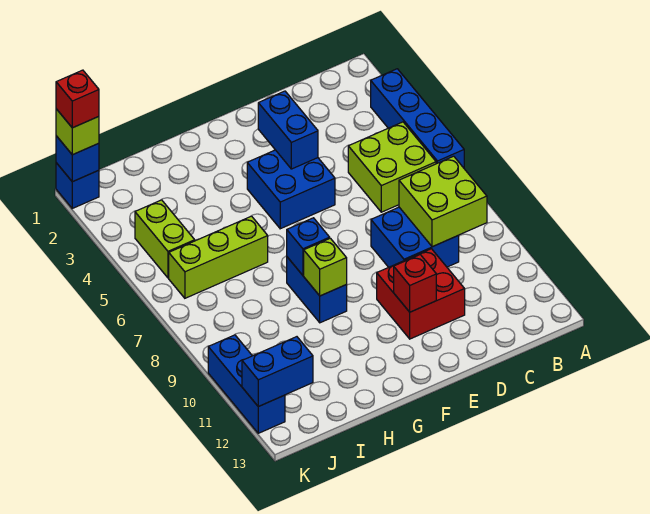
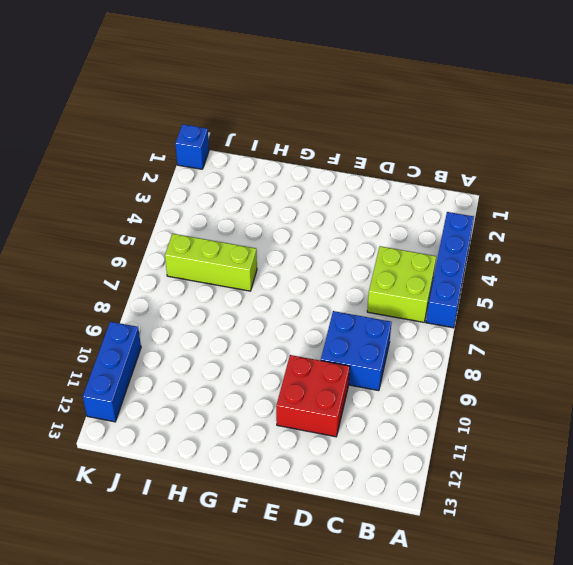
none -> blue 2x2 brick [247,150,335,229]
none -> blue 1x2 brick [287,257,347,323]
none -> lime 1x2 brick [135,200,195,278]

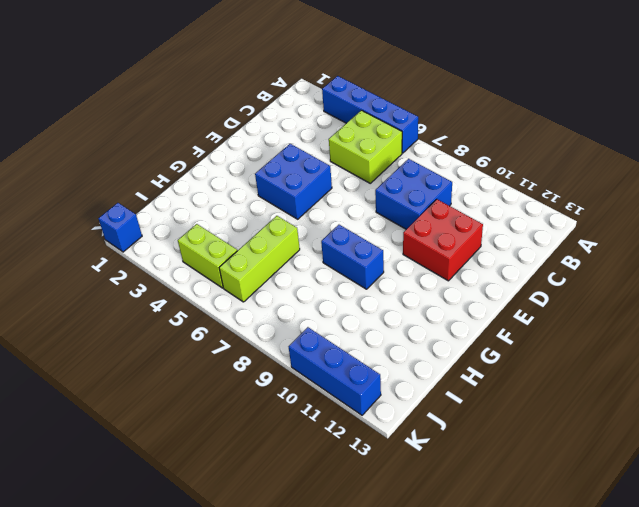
none -> lime 2x2 brick [399,156,487,247]
none -> blue 1x2 brick [258,91,318,169]
none -> red 1x1 brick [394,255,436,312]

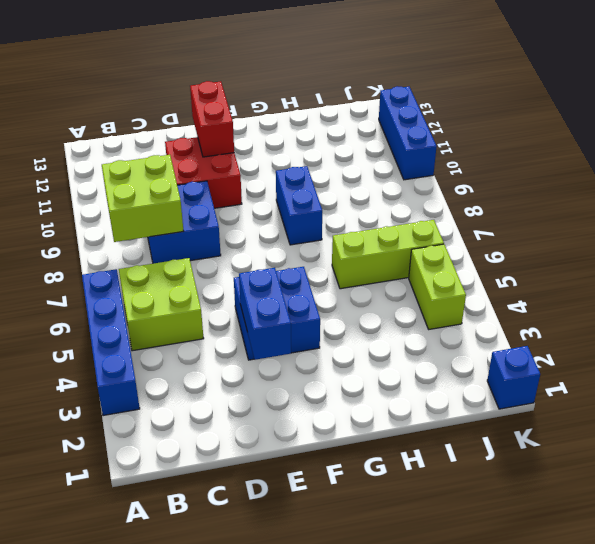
red 1x2 brick [190,81,234,157] -> red 1x1 brick [394,255,436,312]
none -> blue 1x1 brick [287,218,330,275]
none -> lime 1x1 brick [304,238,347,296]
none -> blue 1x2 brick [242,337,313,407]

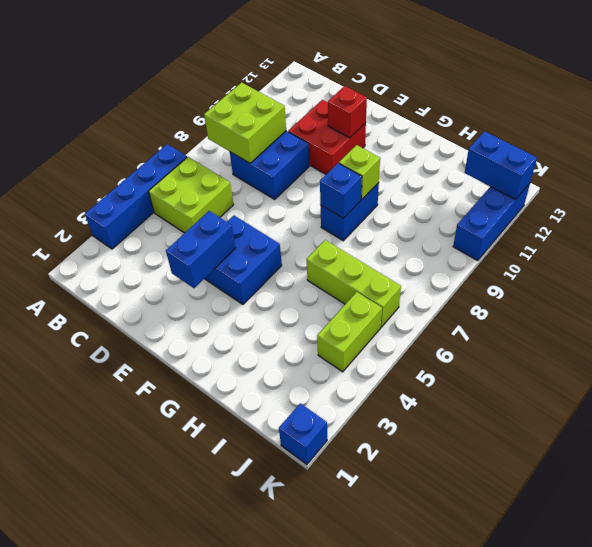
none -> blue 1x1 brick [56,136,99,182]
none -> lime 1x1 brick [56,109,99,155]
none -> red 1x1 brick [56,70,99,128]

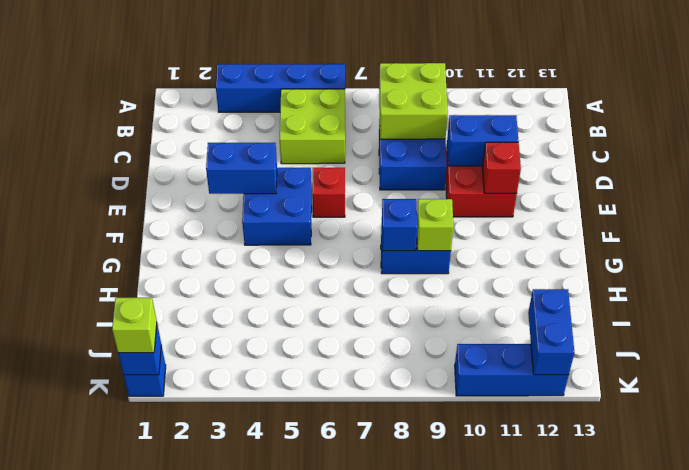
blue 1x2 brick [447,115,519,166] -> none
red 1x1 brick [312,168,345,217] -> red 1x1 brick moved to [56,70,99,128]
none -> lime 1x3 brick [169,216,268,298]
none -> lime 1x2 brick [135,200,195,278]

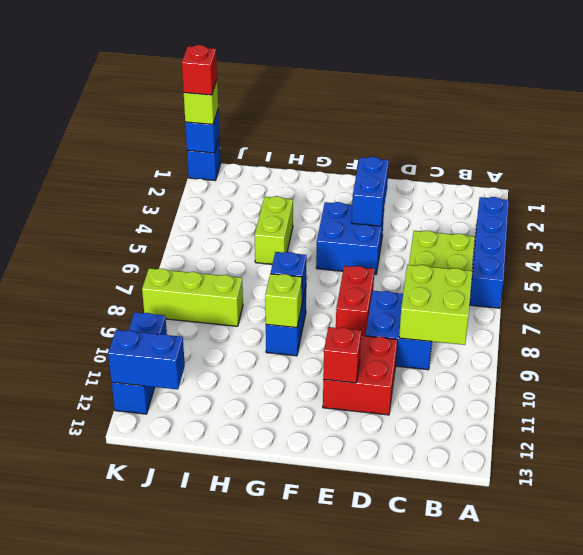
red 1x2 brick [336,266,374,336] -> none
lime 1x2 brick [255,196,293,264] -> lime 1x2 brick moved to [135,200,195,278]
lime 1x3 brick [142,268,243,326] -> lime 1x3 brick moved to [169,216,268,298]

